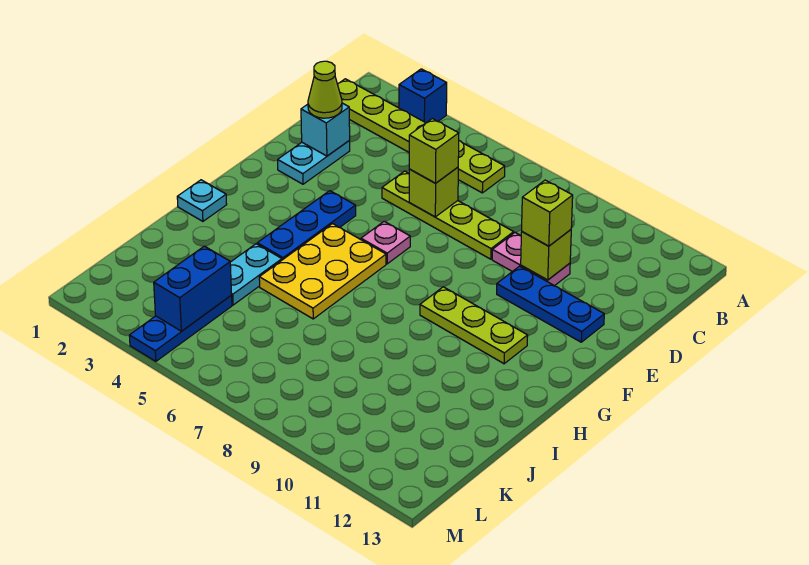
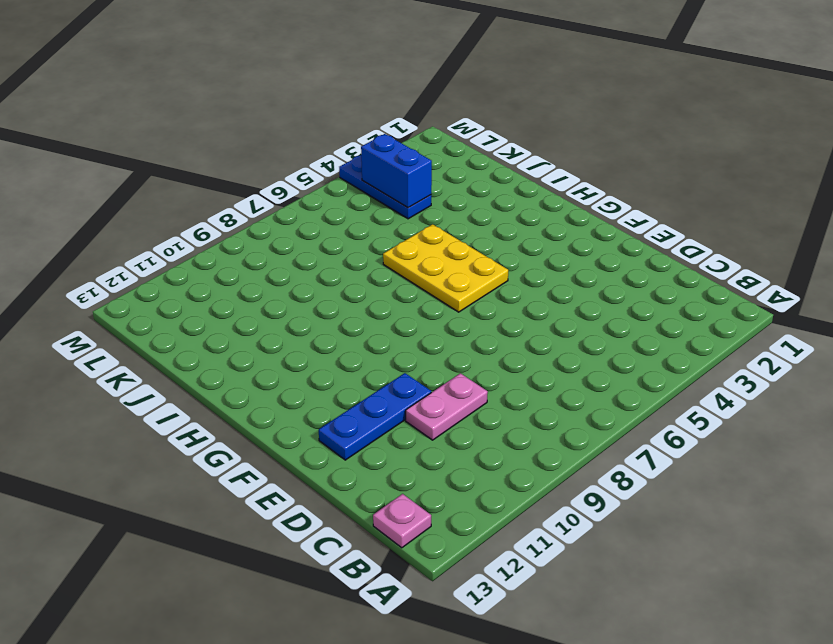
pink 1x1 plate [373,494,431,548] -> pink 1x1 plate moved to [361,221,410,264]
none -> blue 1x1 brick [399,69,447,123]
none -> lime 1x6 plate [338,79,505,193]
none -> cyan 1x2 plate [278,141,350,184]

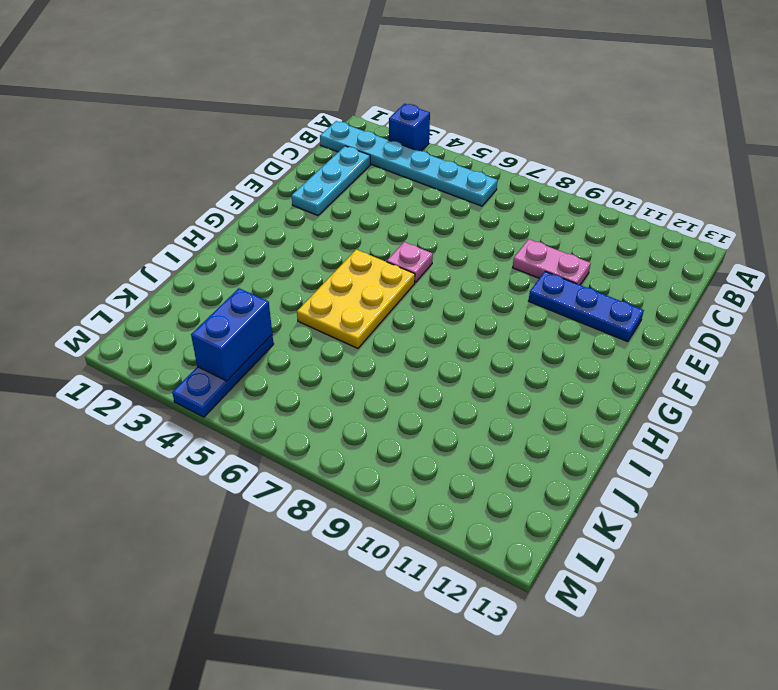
cyan 1x6 plate [320,121,497,206] -> lime 1x6 plate [338,79,505,193]
cyan 1x3 plate [292,146,370,216] -> cyan 1x2 plate [278,141,350,184]
none -> lime 1x4 plate [382,171,514,259]
none -> blue 1x3 plate [257,191,356,260]
none -> lime 1x3 plate [420,287,528,364]

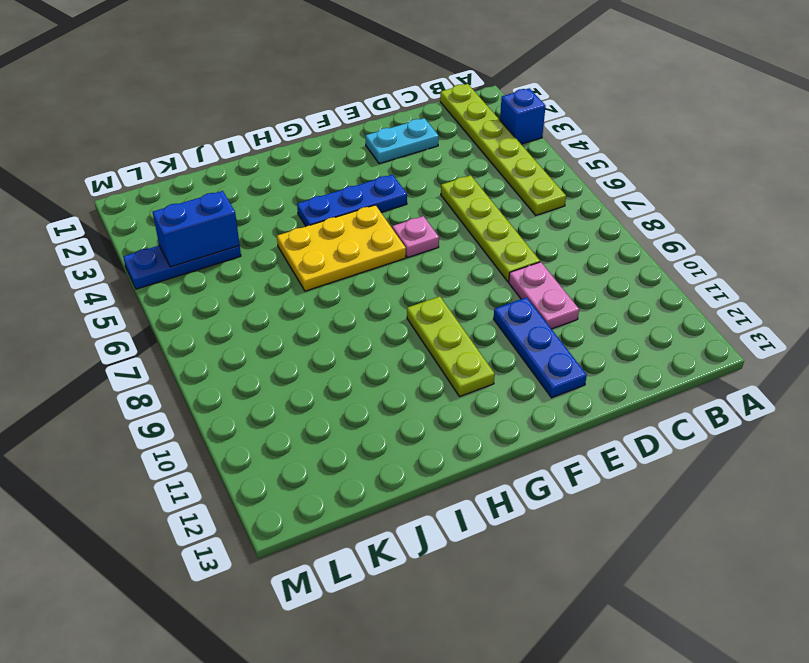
none -> cyan 1x1 plate [177,180,227,221]
none -> cyan 1x2 plate [230,244,282,305]
none -> cyan 1x1 brick [301,103,350,156]

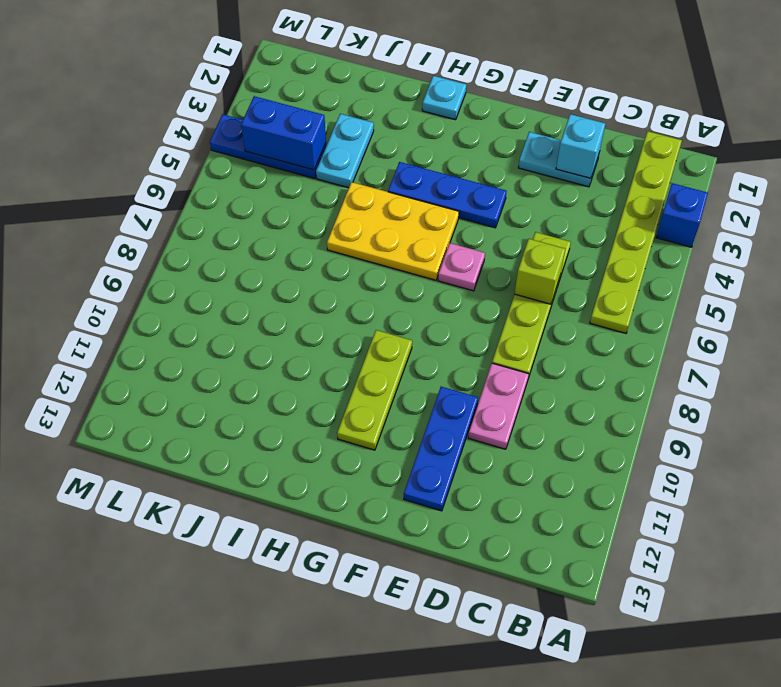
cyan 1x2 plate [316,114,374,188] -> cyan 1x2 plate turned to [230,244,282,305]
none -> lime 1x1 brick [521,230,571,280]
none -> lime 1x1 cone [308,61,342,118]
none -> lime 1x1 brick [409,119,459,183]

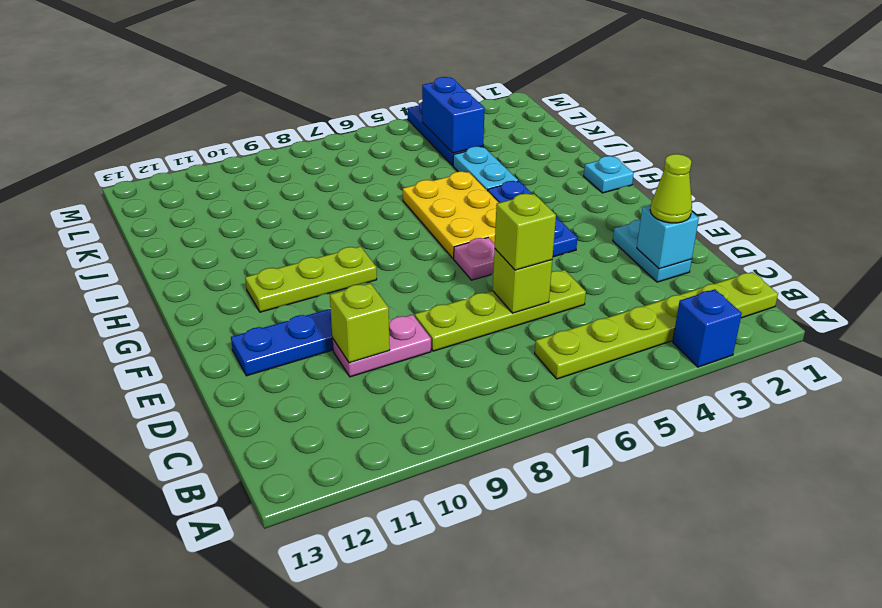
none -> lime 1x1 brick [522,180,573,246]

